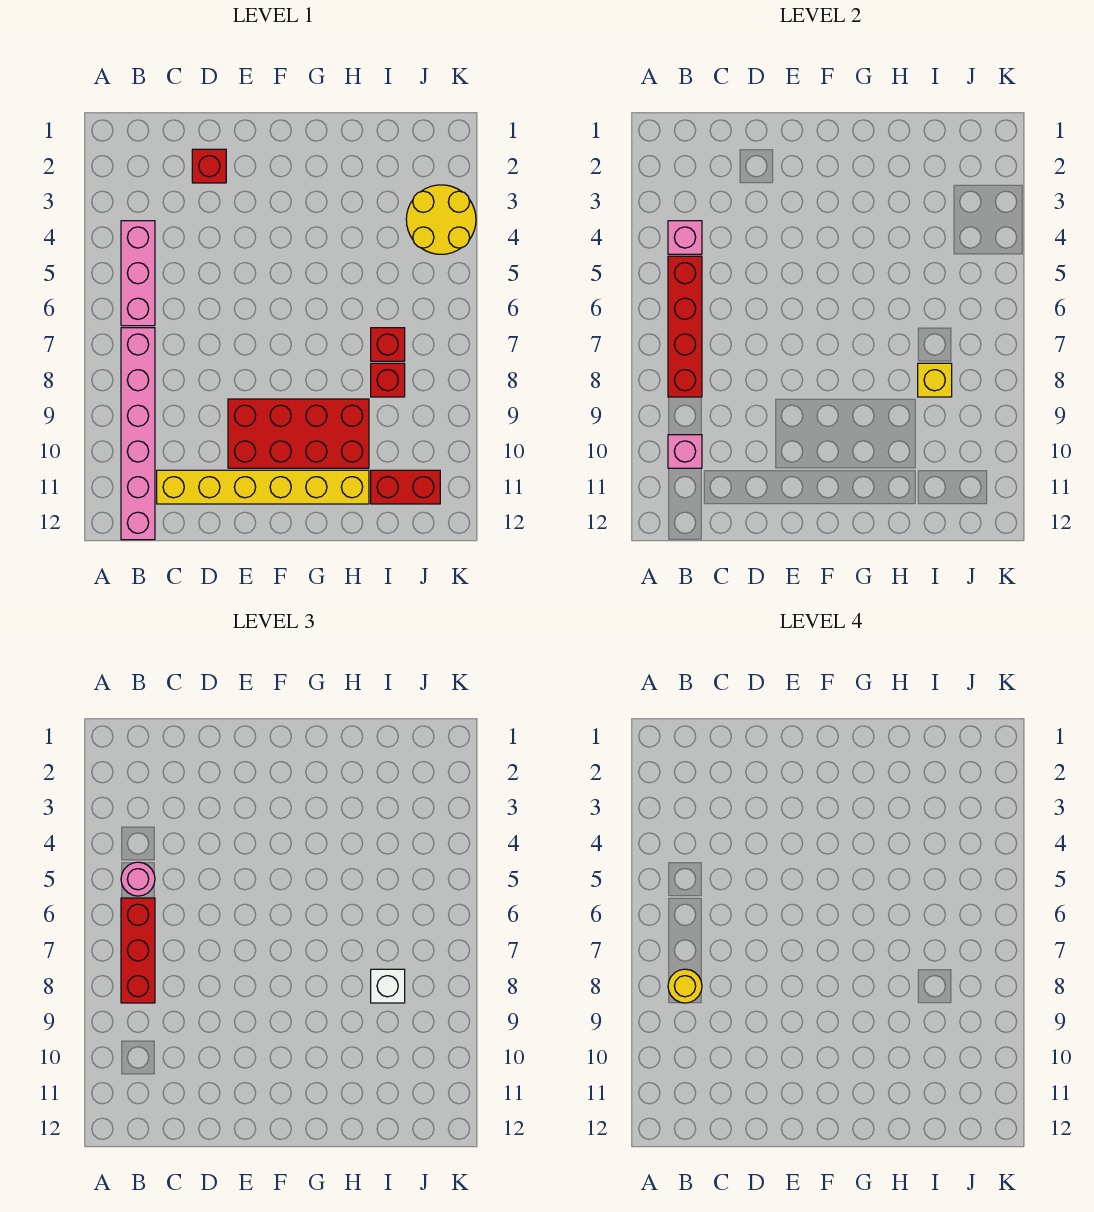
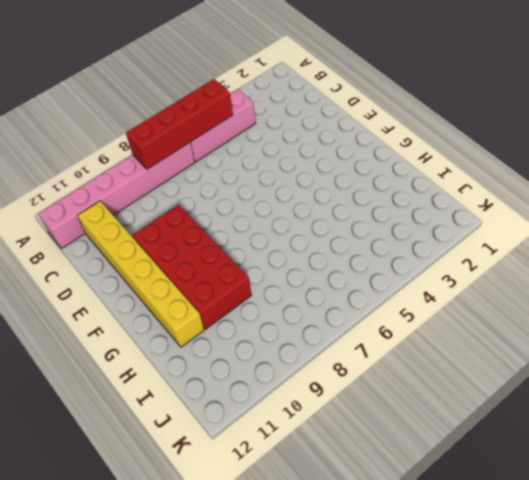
none -> red 1x1 brick [192,149,226,183]
none -> red 1x1 brick [371,328,405,361]
none -> red 1x1 brick [371,363,405,397]

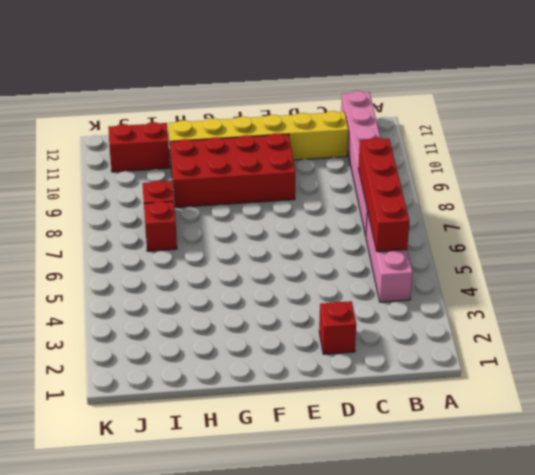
none -> yellow 2x2 round brick [406,185,476,254]
none -> pink 1x1 brick [668,221,702,254]
none -> pink 1x1 brick [668,435,702,468]

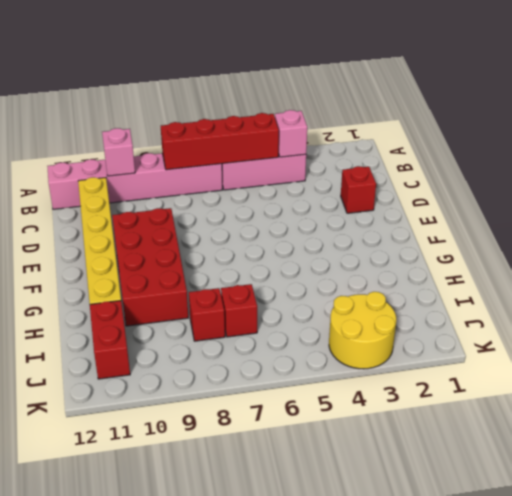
none -> yellow 1x1 brick [918,363,952,397]
none -> pink 1x1 round brick [121,862,155,896]
none -> red 1x3 brick [121,898,155,1003]

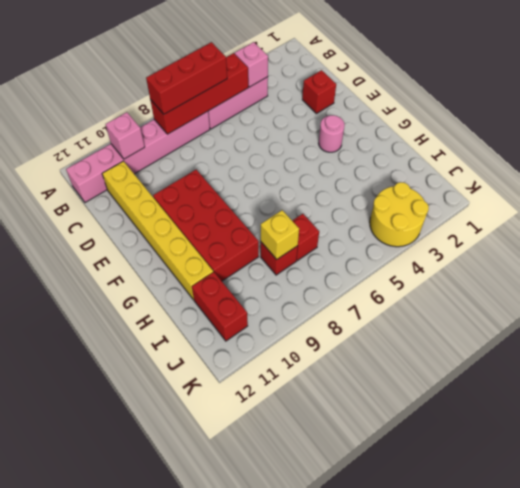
pink 1x1 round brick [319,115,345,152] -> pink 1x1 round brick moved to [121,862,155,896]
none -> white 1x1 brick [371,969,405,1003]
none -> yellow 1x1 round brick [668,969,702,1003]

